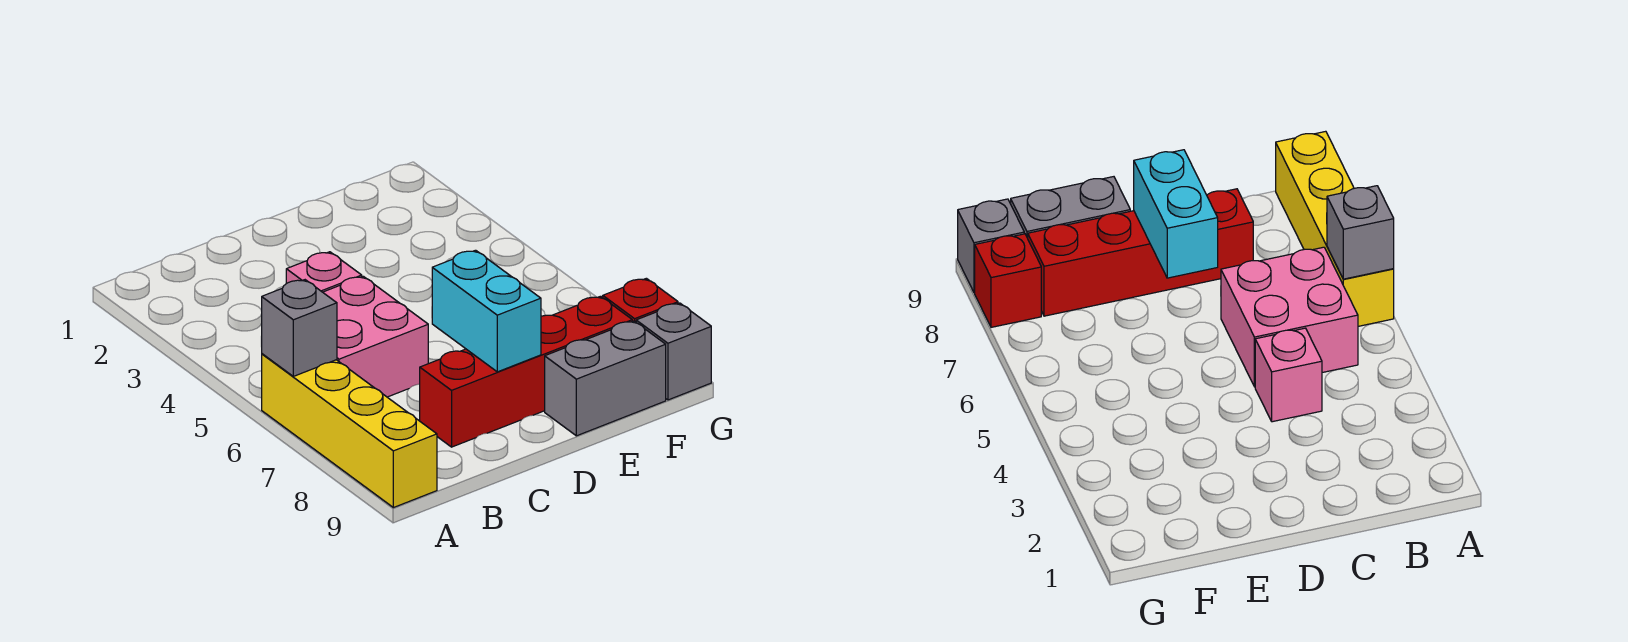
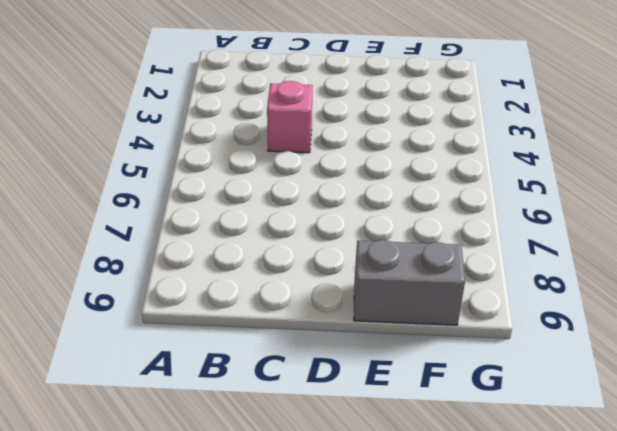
none -> yellow 1x4 brick [262,354,437,508]
none -> pink 2x2 brick [323,276,428,397]

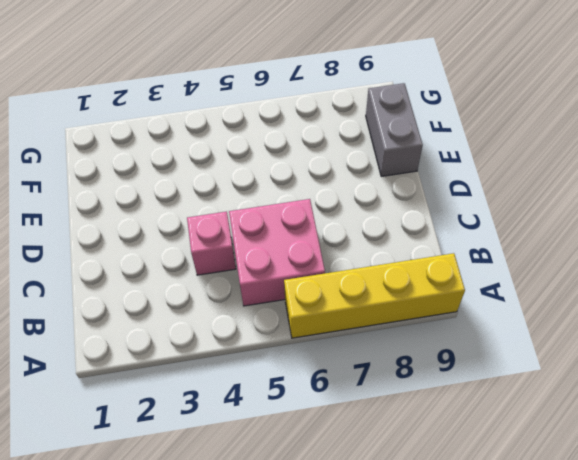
none -> red 1x4 brick [420,296,632,447]
none -> red 1x1 brick [603,278,678,322]

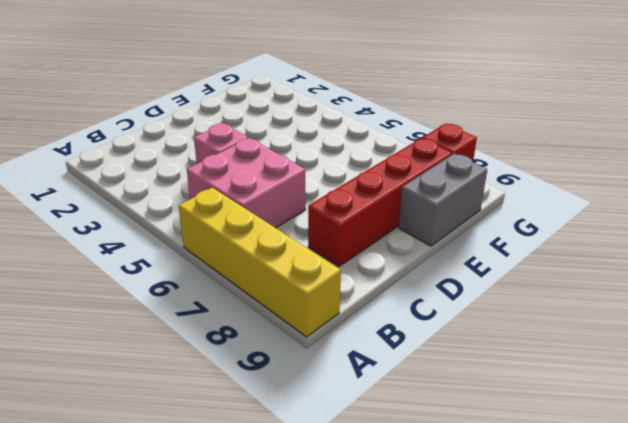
none -> grey 1x1 brick [636,303,711,400]
none -> grey 1x1 brick [261,280,337,376]

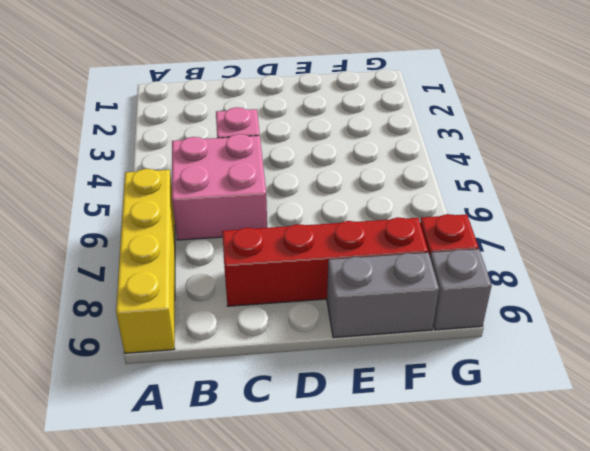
none -> grey 1x1 brick [261,280,337,376]
none -> cyan 1x2 brick [432,250,541,372]

